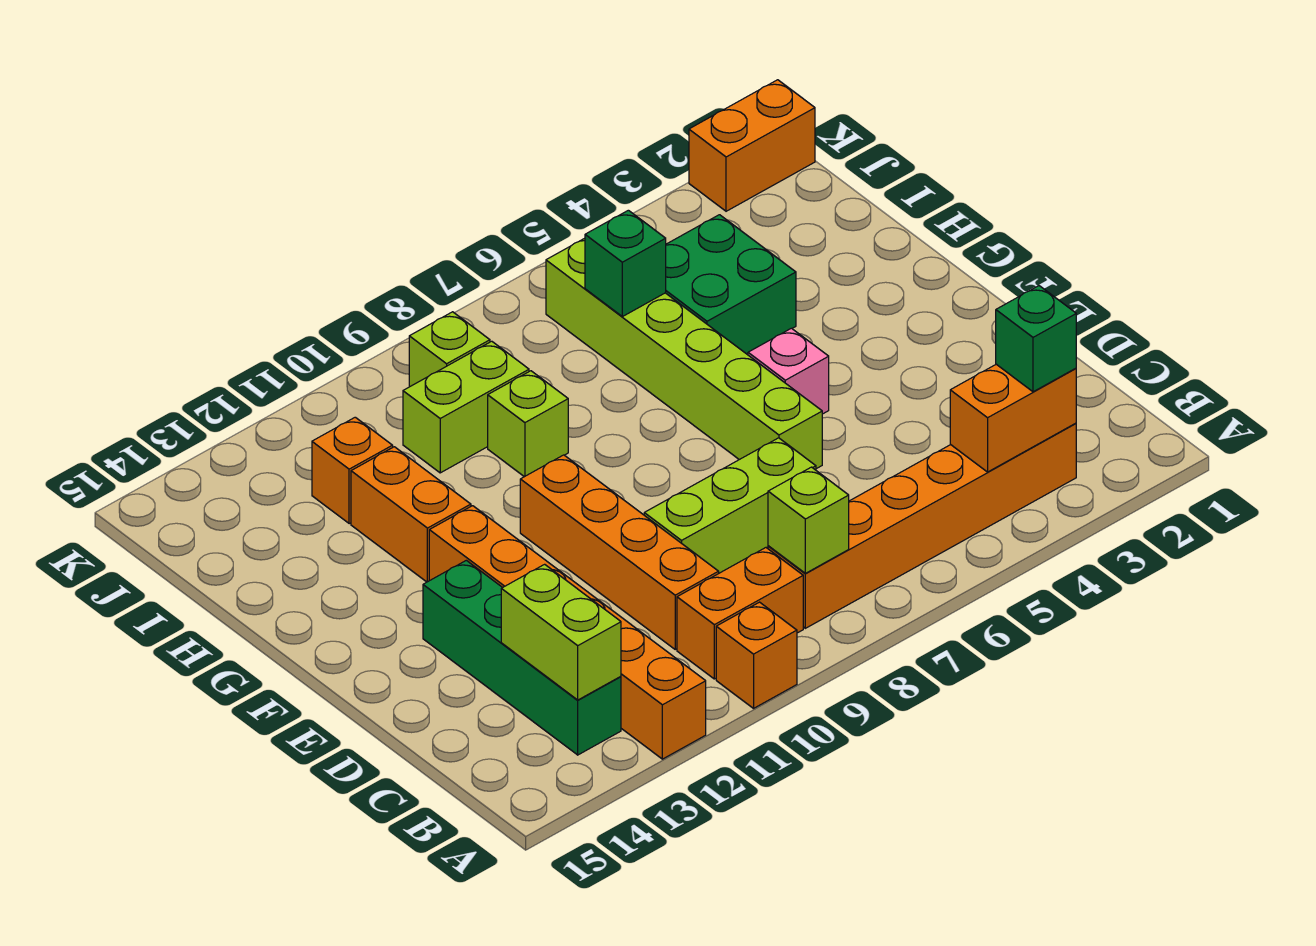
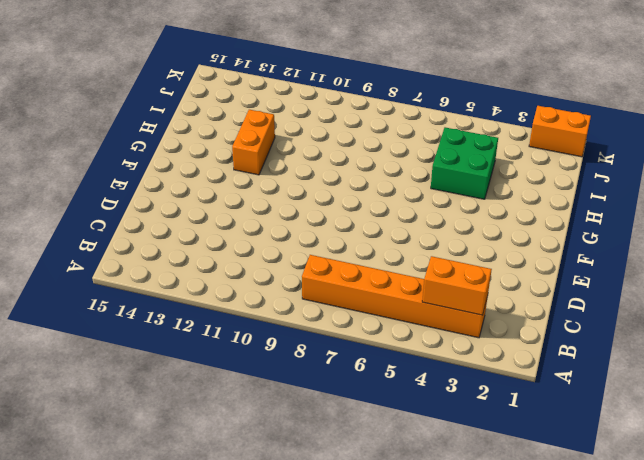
none -> orange 1x1 brick [716,602,797,708]
none -> orange 1x6 brick [429,506,706,759]
none -> orange 1x2 brick [677,548,803,679]

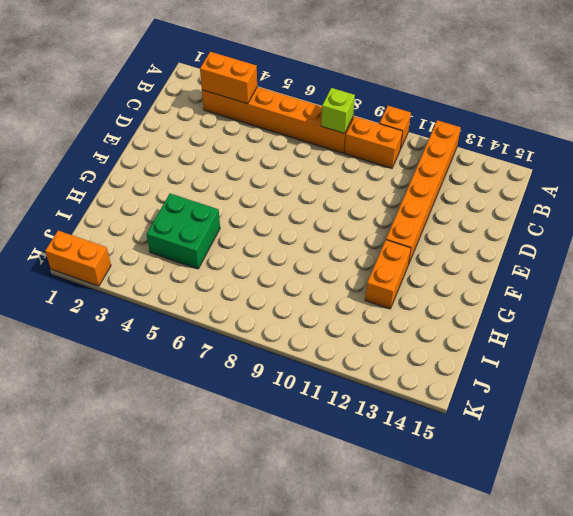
none -> green 1x4 brick [423,560,621,755]
none -> orange 1x4 brick [520,455,719,649]
none -> lime 1x3 brick [644,438,816,573]

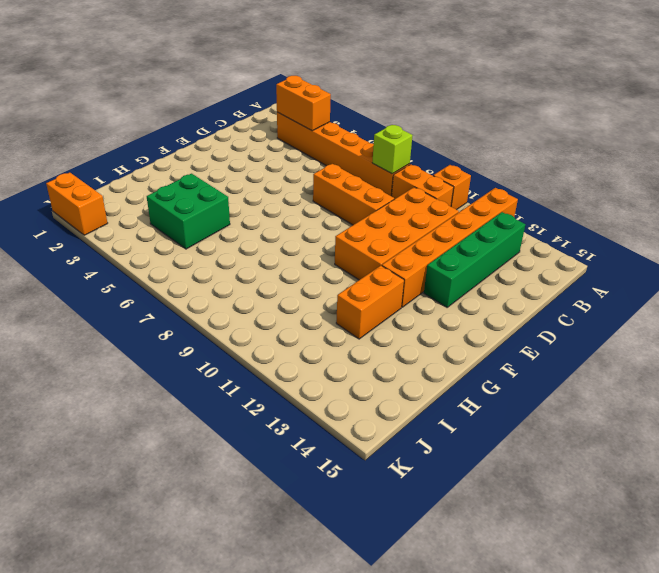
orange 2x4 brick [335,187,459,280] -> orange 1x4 brick [520,455,719,649]
orange 1x3 brick [313,164,394,225] -> lime 1x3 brick [644,438,816,573]
none -> lime 1x6 brick [546,238,822,469]
none -> pink 1x1 brick [748,328,829,414]
none -> lime 1x1 brick [488,371,568,477]

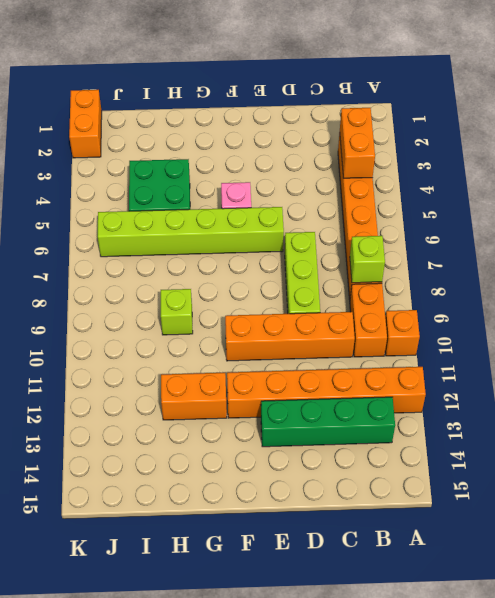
none -> lime 1x2 brick [403,341,529,473]
none -> orange 1x1 brick [312,417,393,524]
none -> lime 1x1 brick [409,312,490,387]

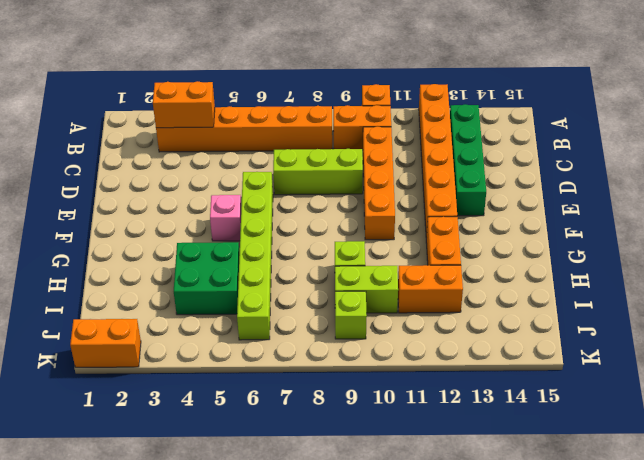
orange 1x2 brick [398,265,463,313] -> orange 1x1 brick [312,417,393,524]
none -> lime 1x1 brick [768,467,849,573]
none -> lime 1x2 brick [501,564,621,700]
none -> green 1x1 brick [585,210,666,317]

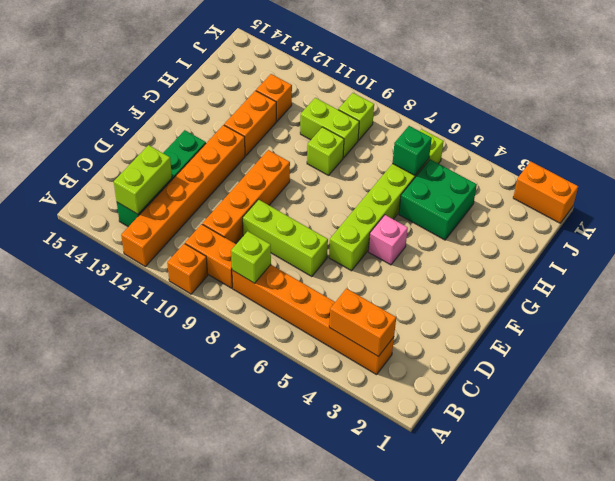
none -> green 1x1 brick [996,286,1076,392]

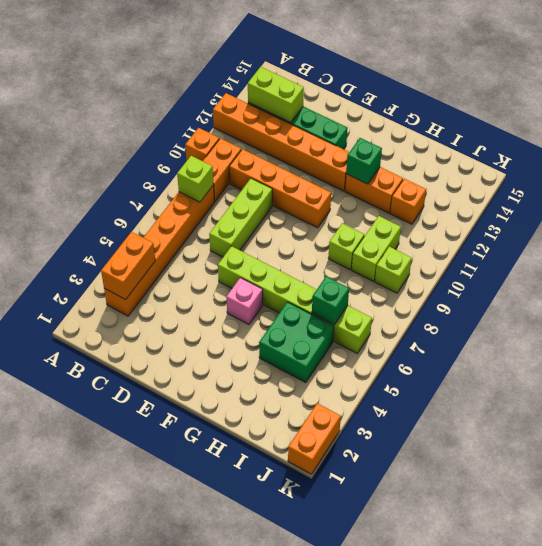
green 1x1 brick [346,138,382,184] -> green 1x1 brick moved to [996,286,1076,392]

